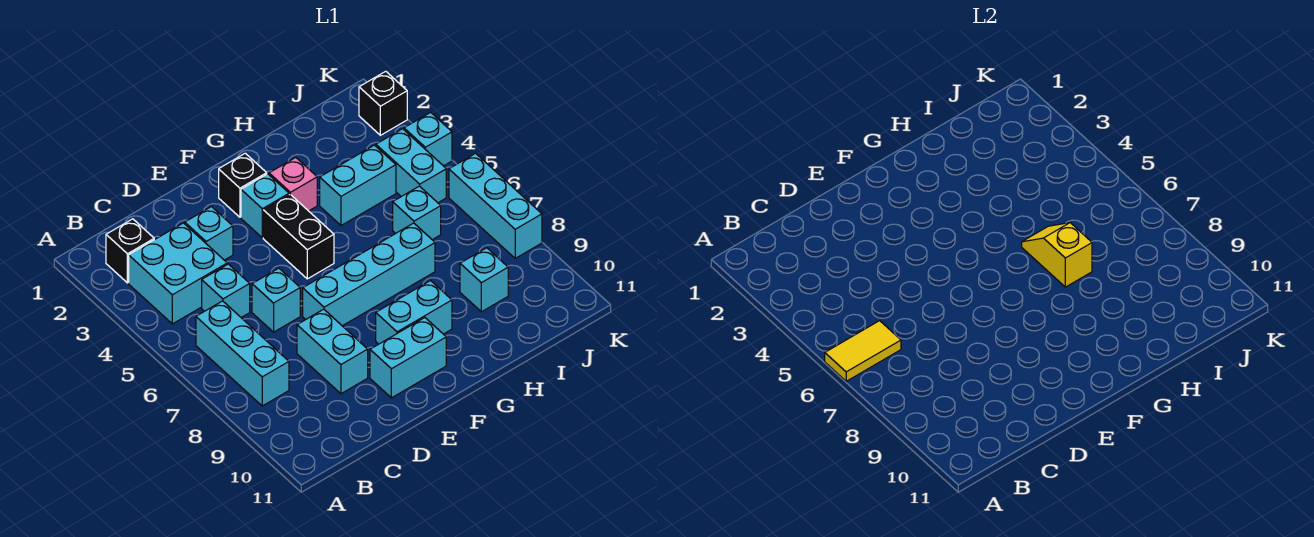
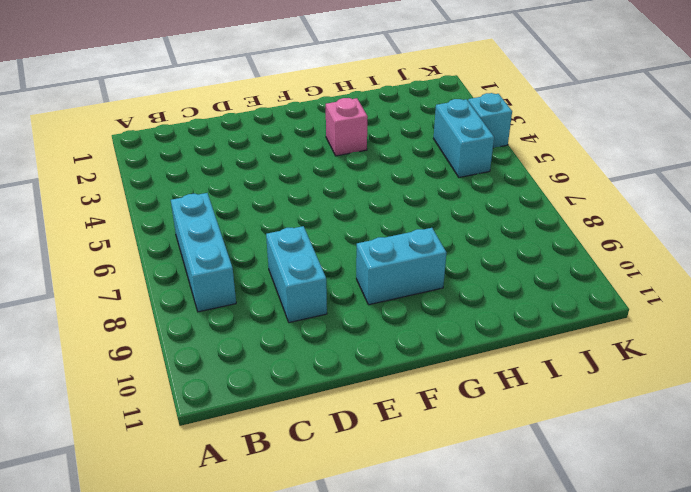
none -> black 1x1 brick [106,219,154,283]
none -> cyan 2x2 brick [129,223,227,324]
none -> cyan 1x1 brick [202,264,250,317]

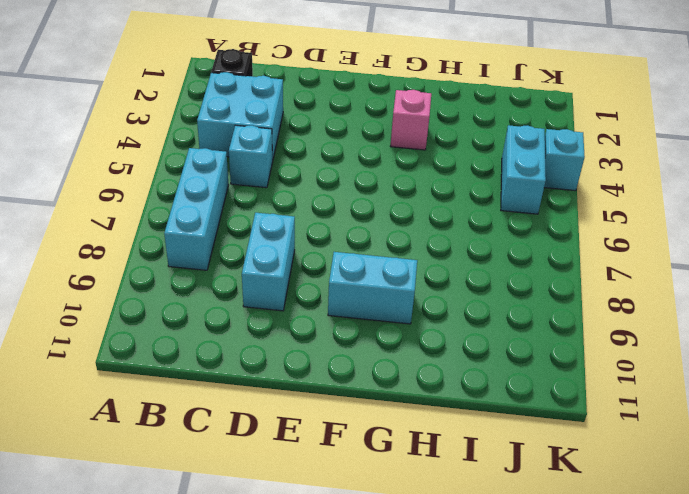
none -> cyan 1x1 brick [185,207,233,260]
none -> cyan 1x1 brick [252,268,300,332]
none -> cyan 1x4 brick [303,223,435,326]

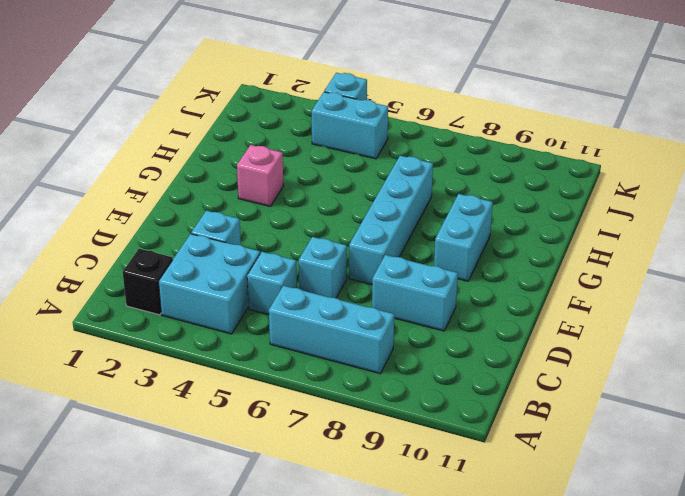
none -> cyan 1x2 brick [370,318,446,398]
none -> black 1x1 brick [219,153,267,217]
none -> cyan 1x1 brick [241,174,289,238]

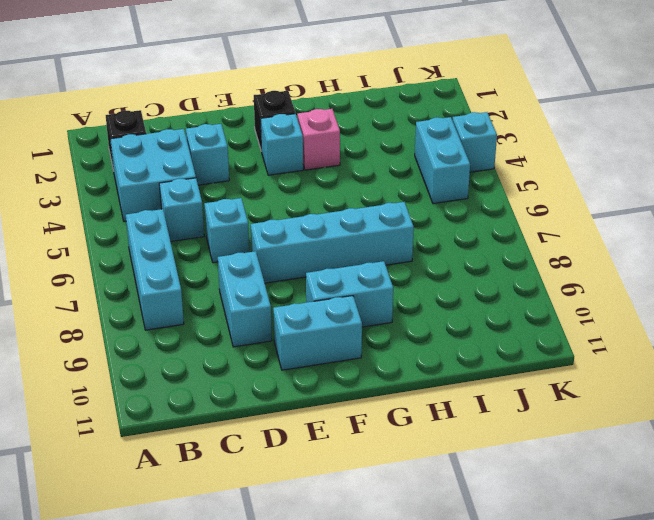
none -> black 1x2 brick [263,194,334,279]
none -> cyan 1x2 brick [320,145,396,226]
none -> cyan 1x1 brick [393,186,441,240]

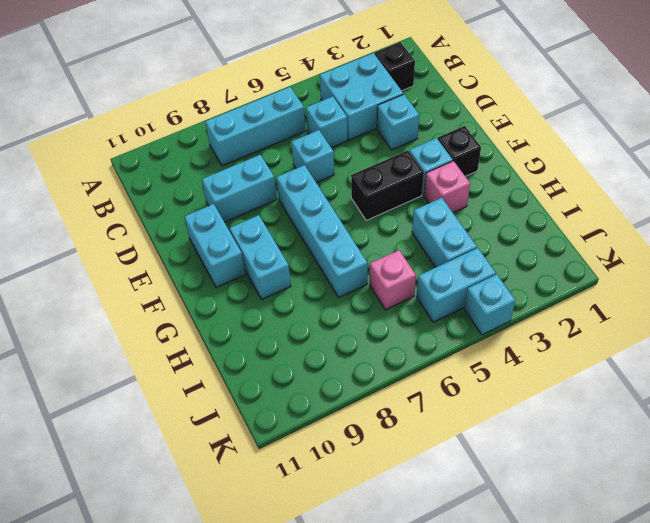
pink 1x1 brick [370,250,416,310] -> cyan 1x1 brick [393,186,441,240]
none -> cyan 1x1 brick [460,248,508,312]
none -> black 1x1 brick [359,71,407,135]
none -> cyan 1x3 brick [449,153,542,258]

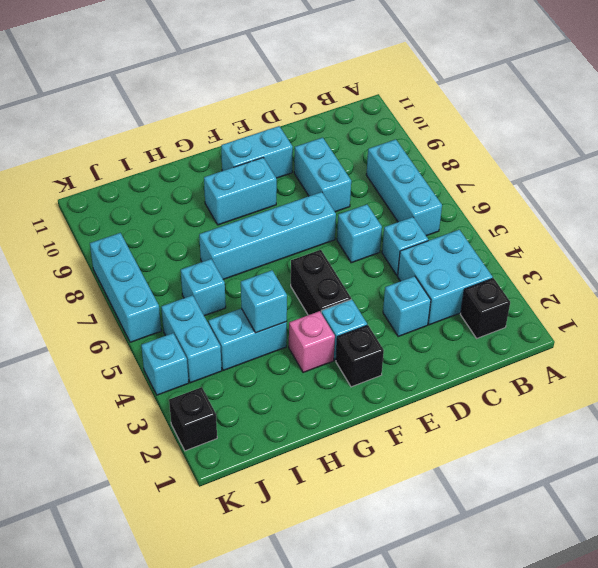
cyan 1x1 brick [241,270,287,333] -> cyan 1x1 brick moved to [460,248,508,312]
none -> yellow 1x2 tile [825,321,901,381]
none -> yellow 1x2 slope [1022,223,1092,287]

